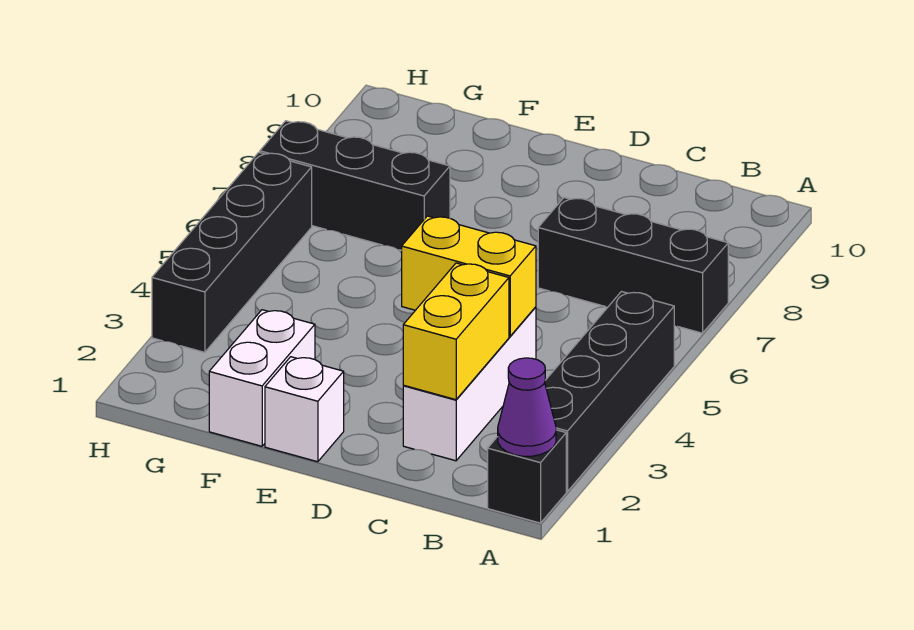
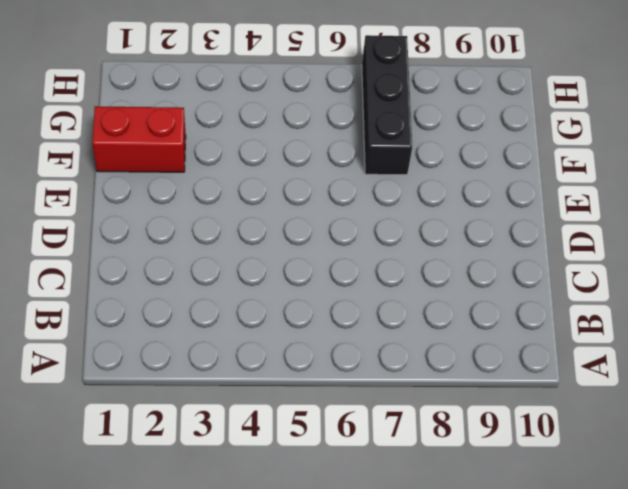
red 1x2 brick [92,106,186,172] -> white 1x2 brick [209,310,315,446]
none -> black 1x1 brick [488,430,566,523]
none -> black 1x4 brick [545,292,674,491]

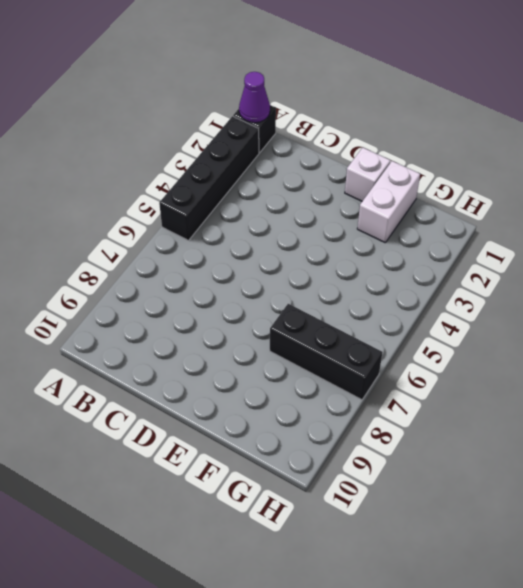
none -> black 1x3 brick [538,198,728,333]
none -> white 1x3 brick [403,307,536,461]

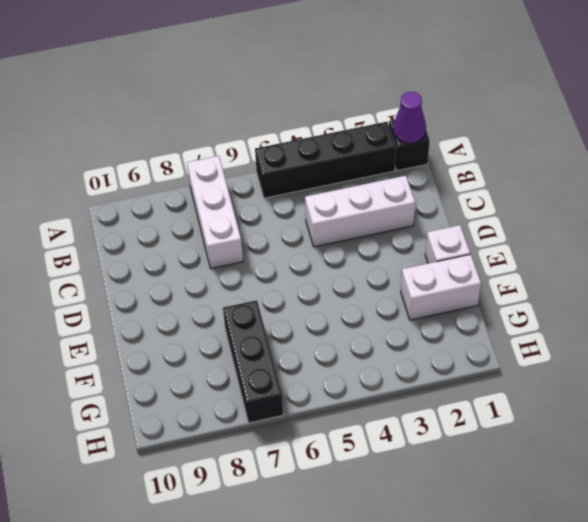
white 1x3 brick [187,156,243,269] -> black 1x3 brick [538,198,728,333]
none -> black 1x4 brick [152,152,312,352]
none -> yellow 1x2 brick [403,263,509,400]

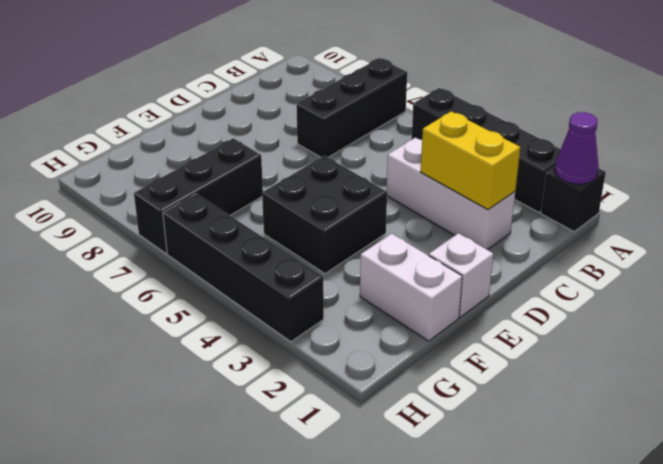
black 2x2 brick [262,156,387,274] -> none
none -> yellow 1x2 brick [402,216,536,336]

